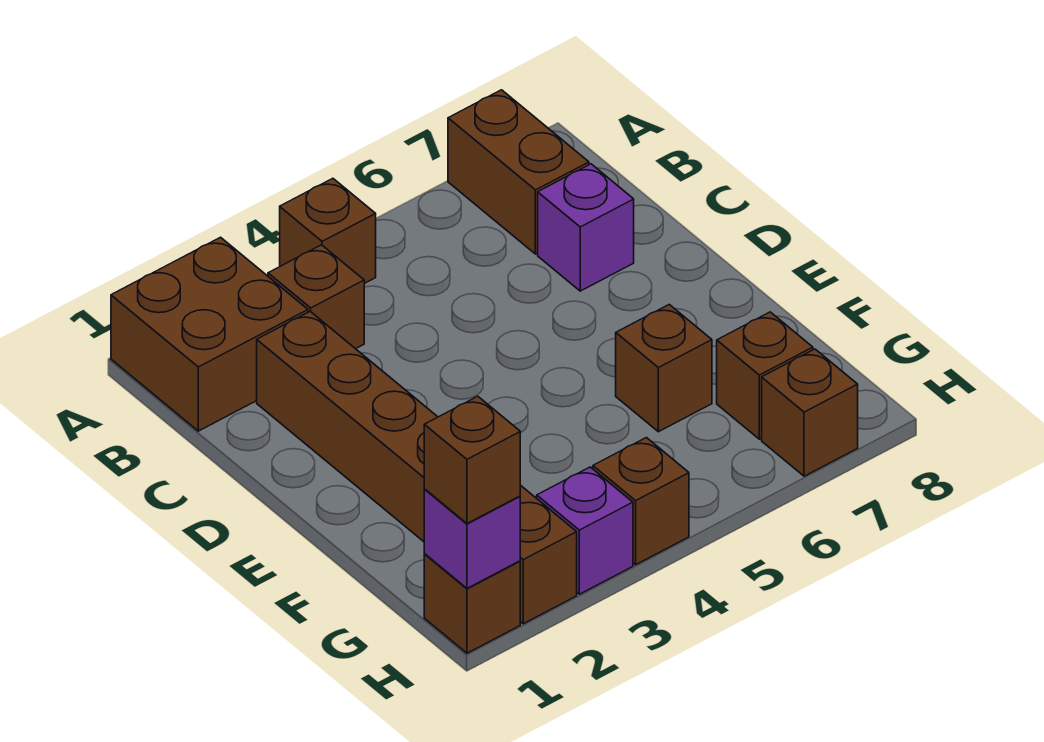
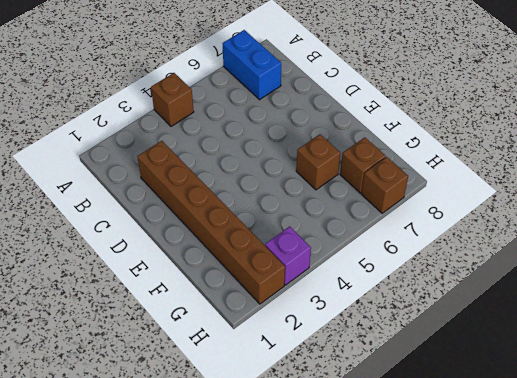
blue 1x2 brick [223,30,281,100] -> brown 1x2 brick [448,90,589,254]
none -> brown 2x2 brick [111,237,308,431]
none -> brown 1x1 brick [268,245,364,349]
none -> purple 1x1 brick [538,164,634,291]

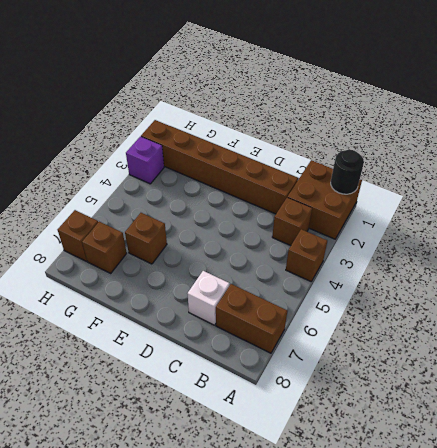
black 1x1 round brick [331,150,364,194] -> none
white 1x1 brick [187,271,229,325] -> purple 1x1 brick [538,164,634,291]
none -> brown 1x1 brick [424,554,520,653]
none -> brown 1x1 brick [593,438,689,565]
none -> purple 1x1 brick [424,489,520,588]

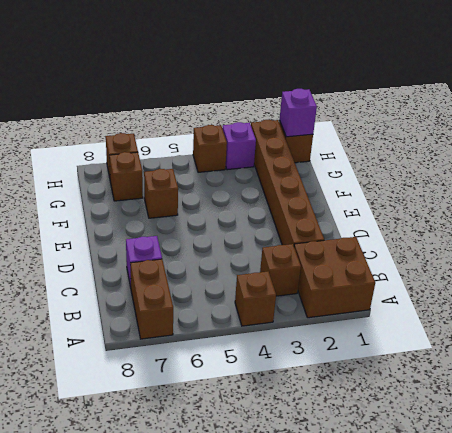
none -> brown 1x1 brick [424,396,520,523]

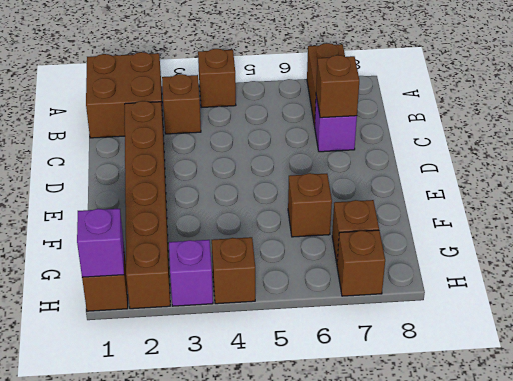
brown 1x1 brick [316,55,359,118] -> brown 1x1 brick moved to [424,396,520,523]

